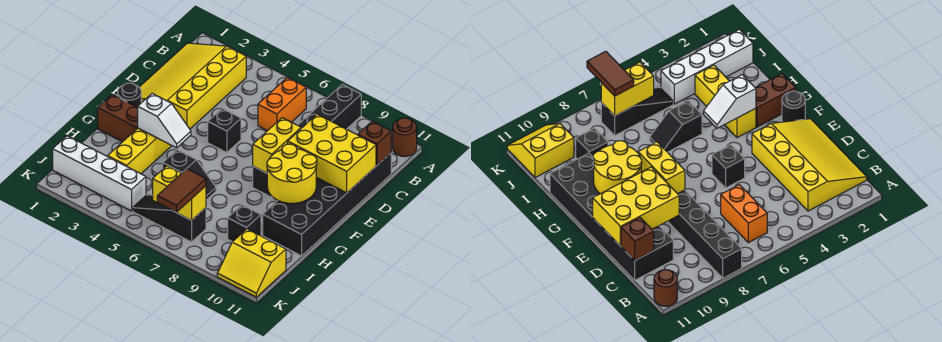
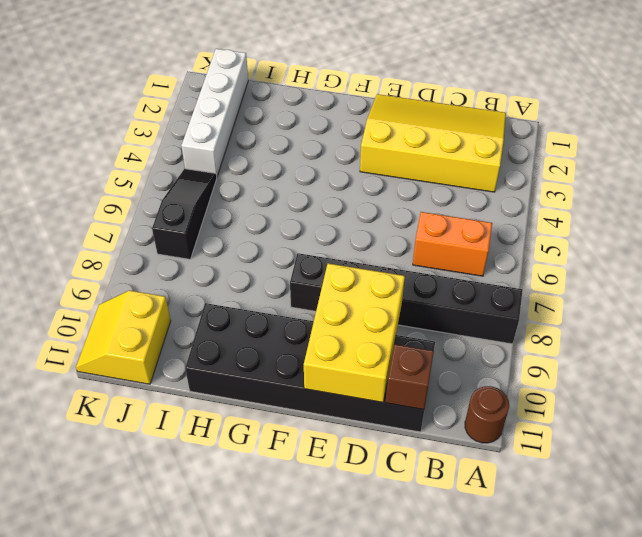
none -> black 1x1 brick [208,108,241,153]
none -> black 1x1 round brick [118,83,141,108]
none -> brown 1x2 brick [98,95,138,142]

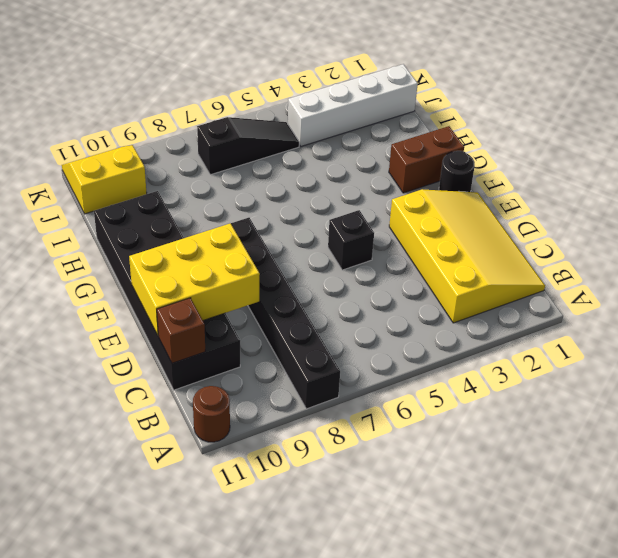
none -> orange 1x2 brick [258,77,306,131]
none -> yellow 1x3 brick [108,128,171,174]
none -> black 1x2 slope [163,150,216,200]

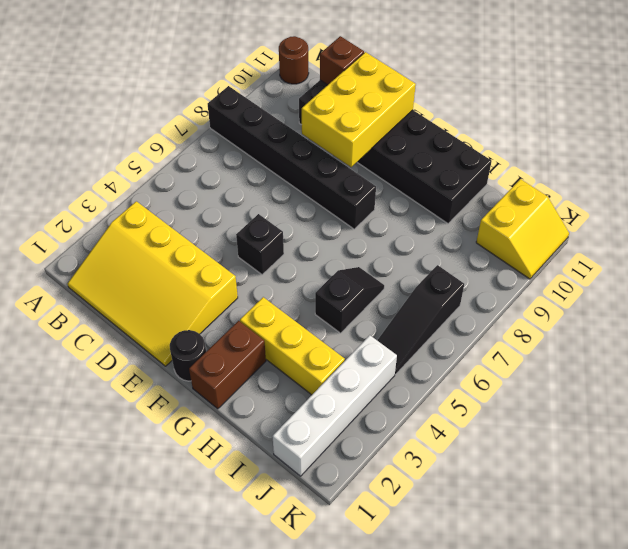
none -> orange 1x2 brick [258,77,306,131]
none -> black 1x1 brick [228,205,261,242]
none -> yellow 1x2 brick [253,118,301,173]

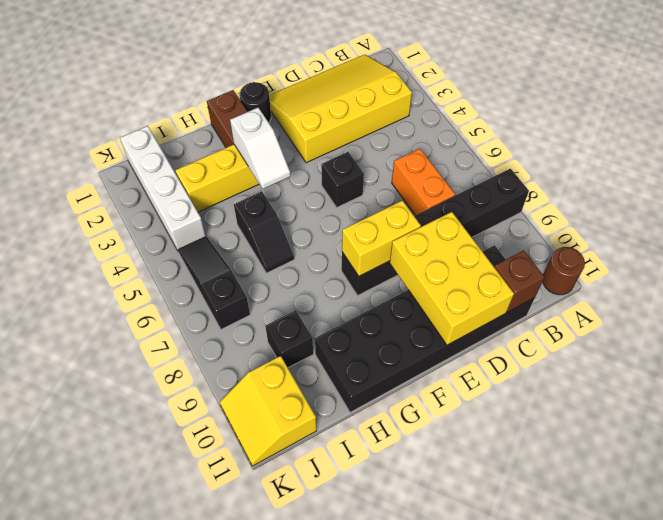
orange 1x2 brick [392,149,455,215] -> orange 1x2 brick turned to [258,77,306,131]
none -> yellow 2x2 round brick [267,144,317,203]
none -> yellow 1x2 brick [153,166,206,220]
none -> brown 1x2 tile [157,169,206,212]

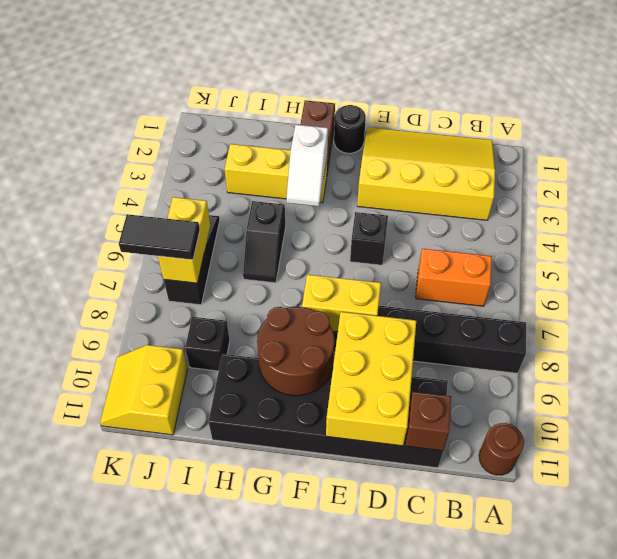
brown 2x2 round brick [257,307,334,396] -> yellow 2x2 round brick [267,144,317,203]
black 1x2 tile [119,214,200,260] -> brown 1x2 tile [157,169,206,212]
none -> white 1x4 brick [53,136,146,211]

